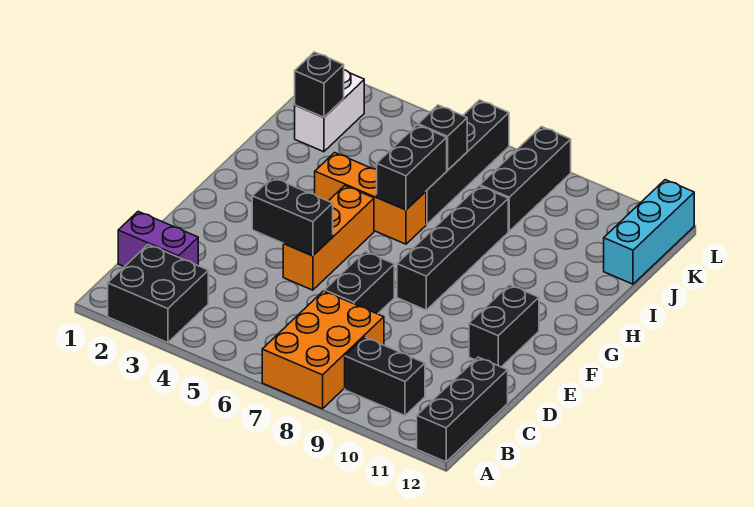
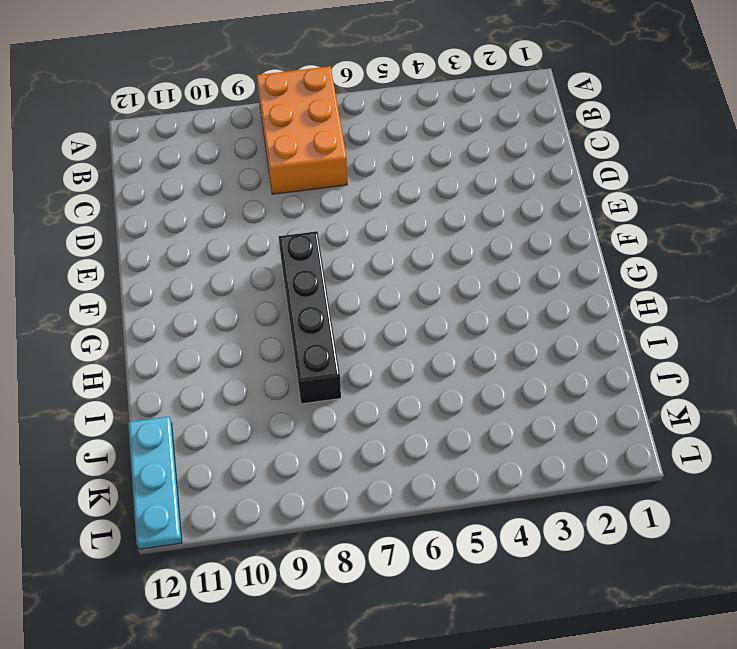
cyan 1x3 plate [128,417,182,549] -> cyan 1x3 brick [604,180,694,284]
none -> black 2x2 brick [108,244,208,343]
none -> black 1x3 brick [417,357,508,462]
none -> black 1x2 brick [345,337,425,416]

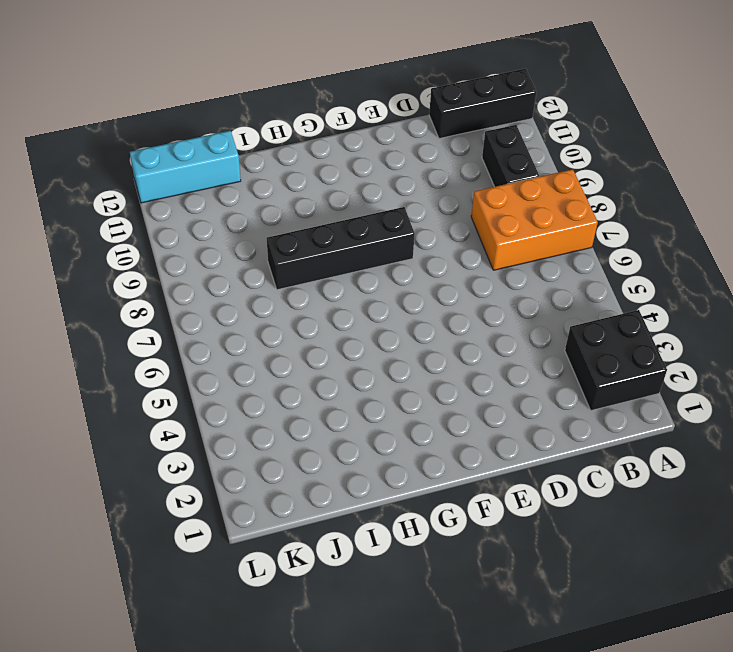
none -> purple 1x2 brick [118,212,198,267]
none -> black 1x2 brick [324,252,394,314]
none -> orange 1x3 brick [283,186,374,290]

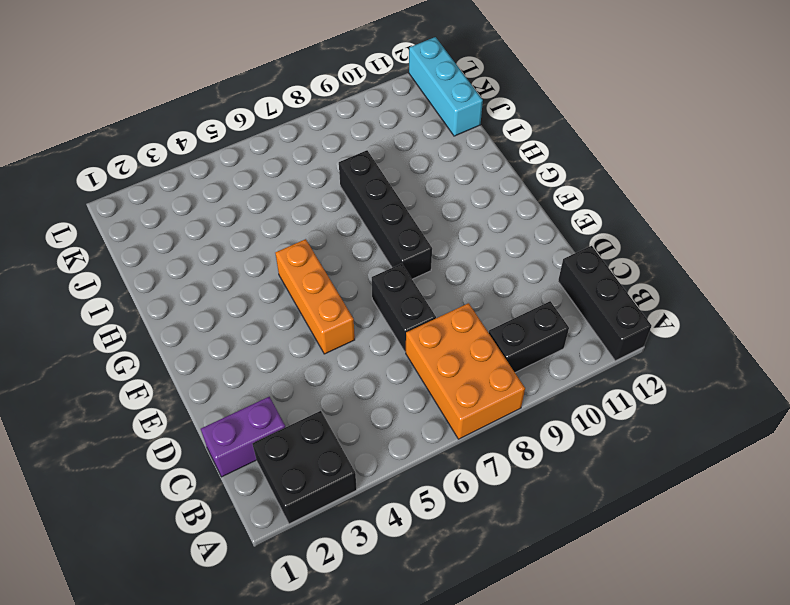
none -> black 1x2 brick [469,285,539,367]
none -> orange 1x3 brick [315,153,426,244]
none -> black 1x4 brick [426,100,509,224]

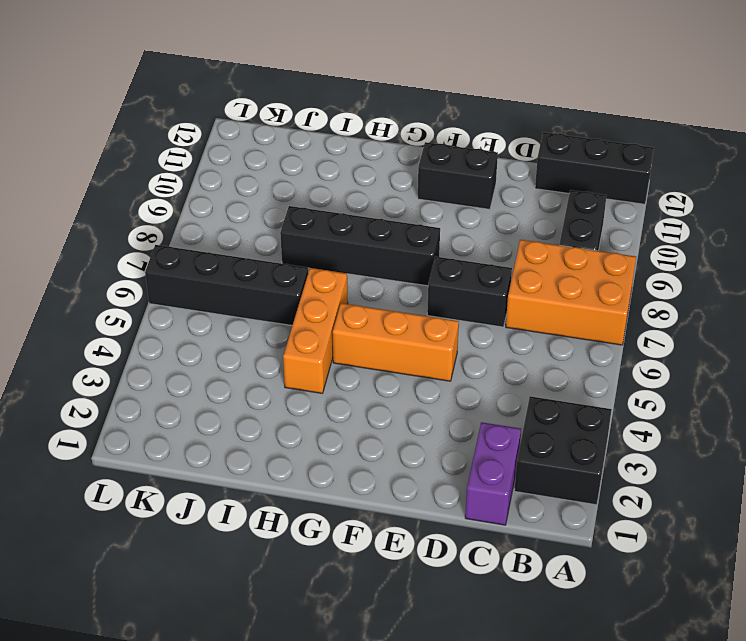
none -> white 1x2 brick [295,70,364,152]
none -> black 1x3 brick [480,127,571,231]
none -> cyan 1x3 brick [604,180,694,284]

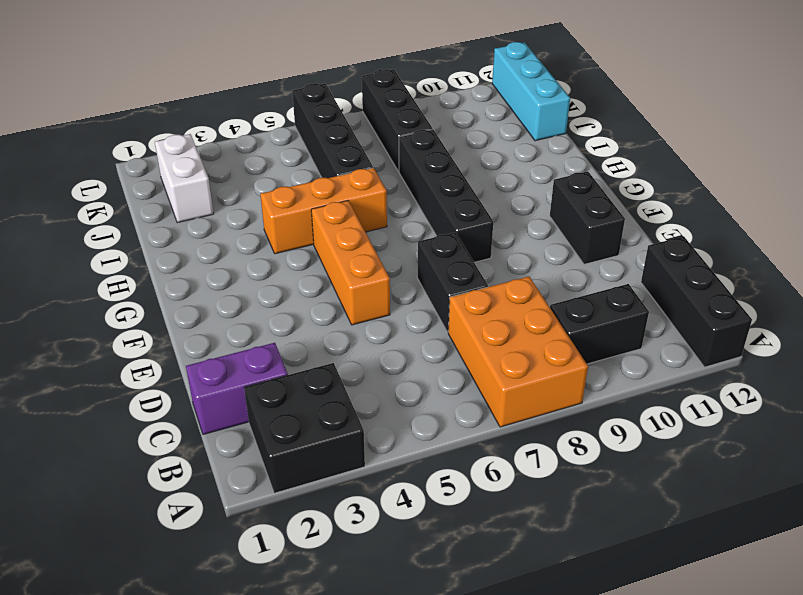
none -> black 1x2 brick [252,177,333,256]
none -> black 1x2 brick [377,125,447,210]
none -> black 1x1 brick [295,52,344,117]

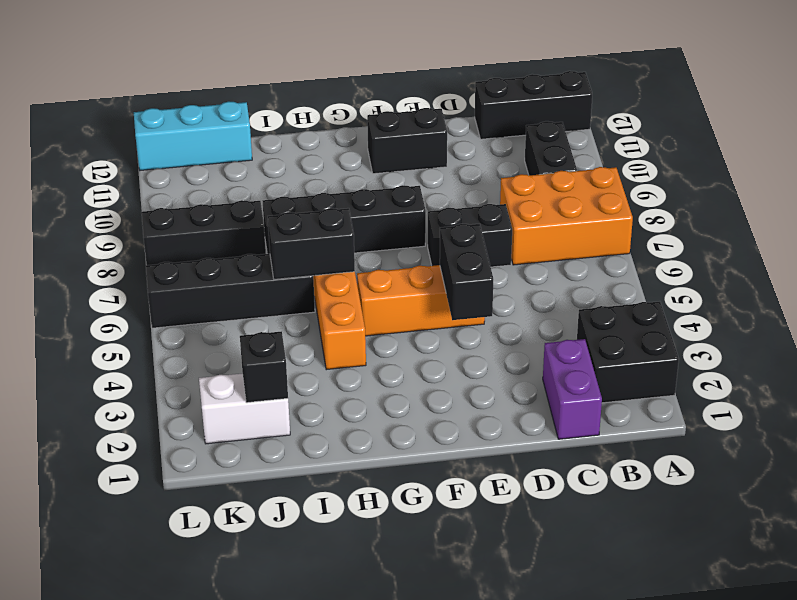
none -> black 1x1 brick [418,105,467,170]

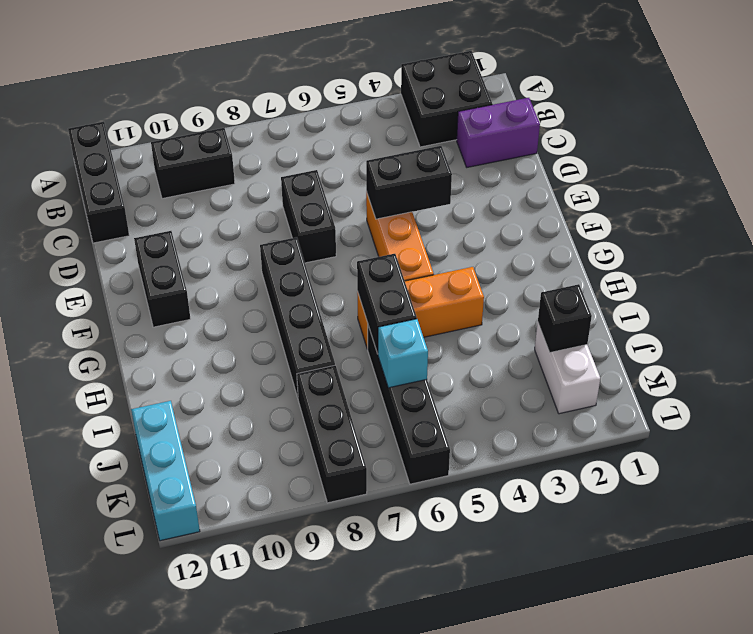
cyan 1x1 brick [378,319,428,388] -> black 1x1 brick [418,105,467,170]
none -> orange 2x3 brick [262,291,384,409]

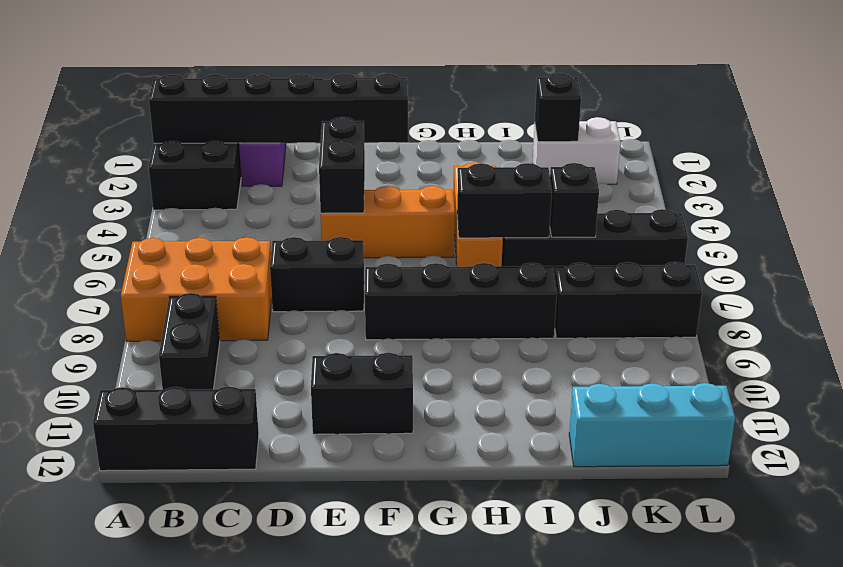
black 1x6 brick [149,74,408,143] -> none

